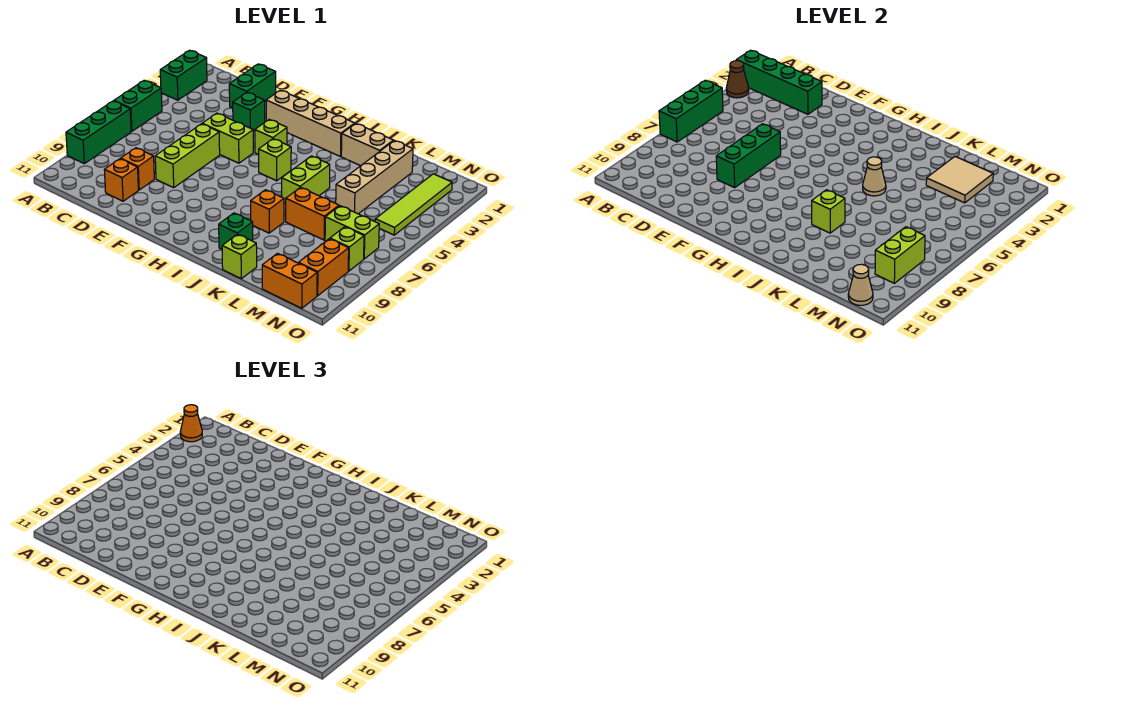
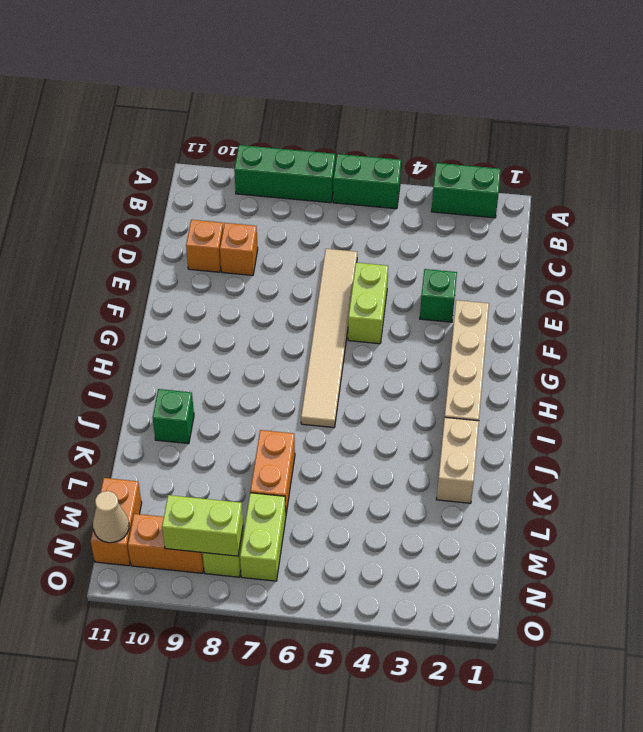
tan 1x6 tile [301,249,357,428] -> lime 1x3 brick [155,124,220,188]
none -> green 1x2 brick [229,64,276,108]
none -> lime 1x1 brick [255,119,287,155]
none -> lime 1x1 brick [259,139,291,181]
none -> lime 1x2 brick [282,156,330,203]

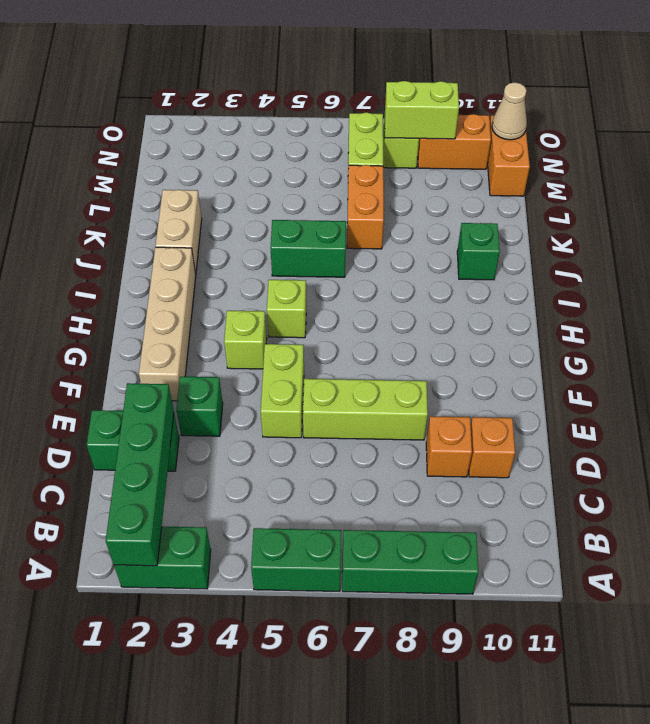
green 1x2 brick [271,220,346,277] -> lime 1x2 brick [282,156,330,203]
none -> orange 1x1 brick [251,190,284,233]
none -> lime 1x1 brick [222,234,257,279]
none -> tan 1x4 brick [336,141,413,214]
none -> lime 1x4 tile [375,174,452,235]

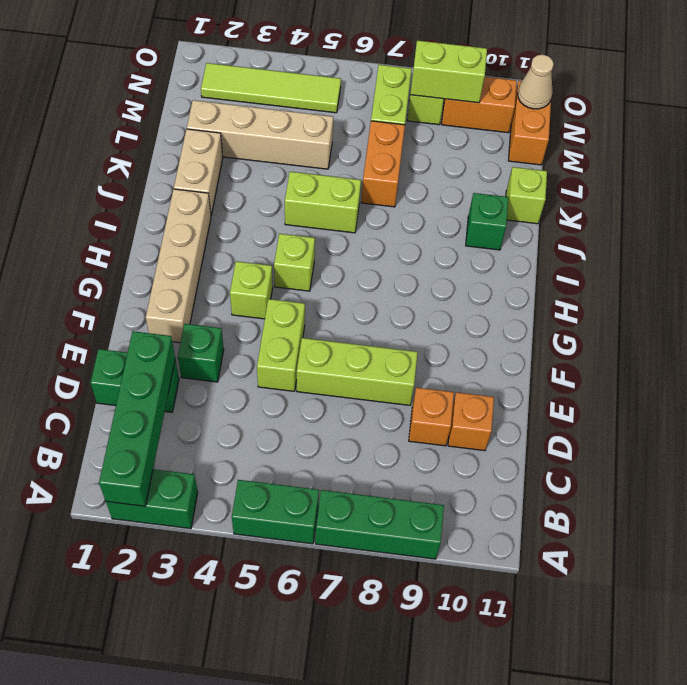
none -> orange 1x1 brick [251,190,284,233]
none -> brown 1x1 cone [726,61,749,98]
none -> green 1x3 brick [659,80,723,142]
none -> green 1x3 brick [716,124,781,188]

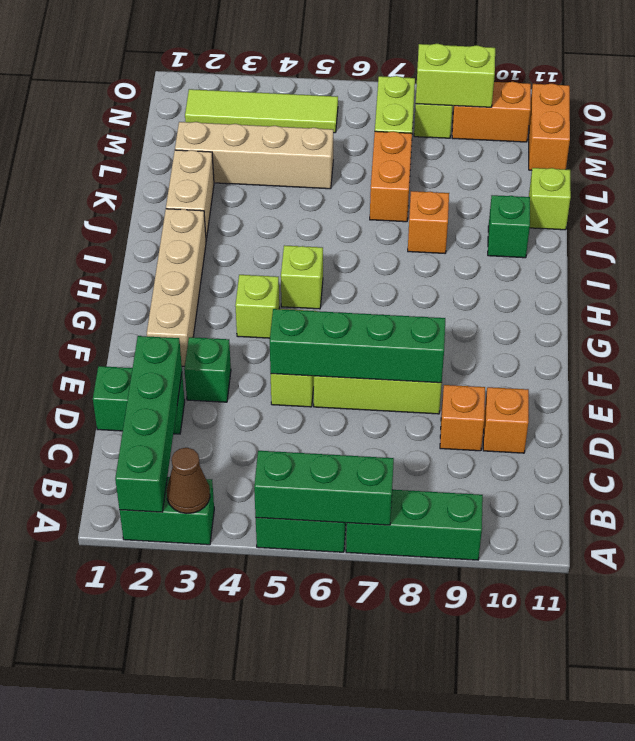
green 1x4 brick [270,309,445,383] -> green 1x3 brick [716,124,781,188]
none -> lime 1x2 brick [282,156,330,203]
none -> tan 1x1 cone [863,157,886,196]
none -> lime 1x1 brick [812,190,845,233]
none -> tan 2x2 tile [926,157,993,203]

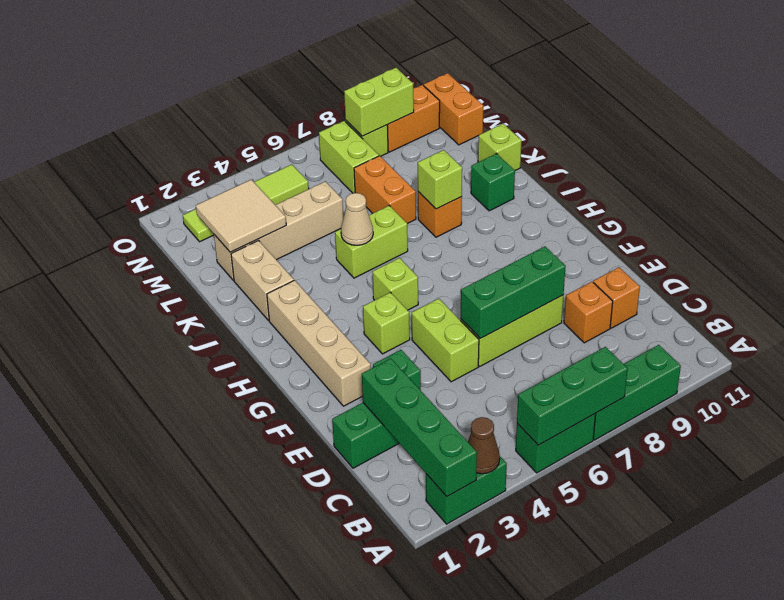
none -> tan 1x1 cone [848,264,873,305]
none -> orange 1x1 cone [180,405,202,442]

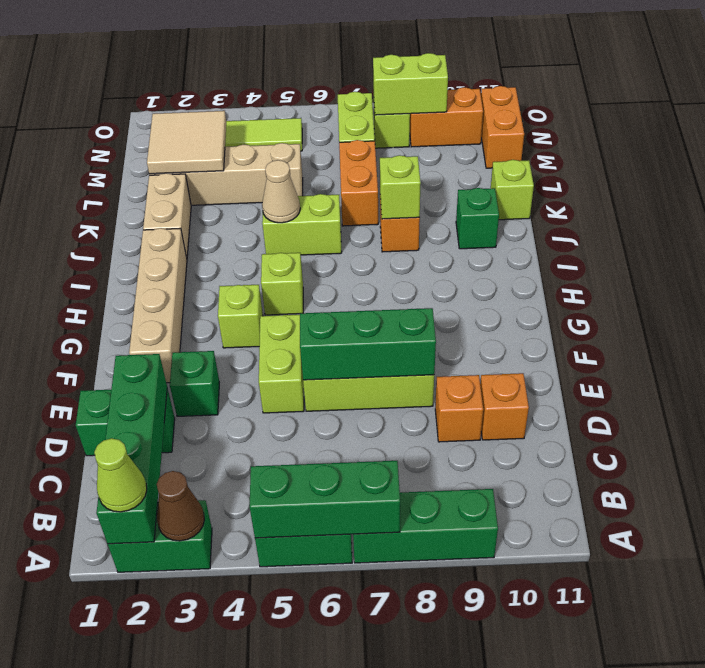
lime 1x1 cone [94,438,147,512] -> orange 1x1 cone [180,405,202,442]
none -> tan 1x1 cone [848,264,873,305]

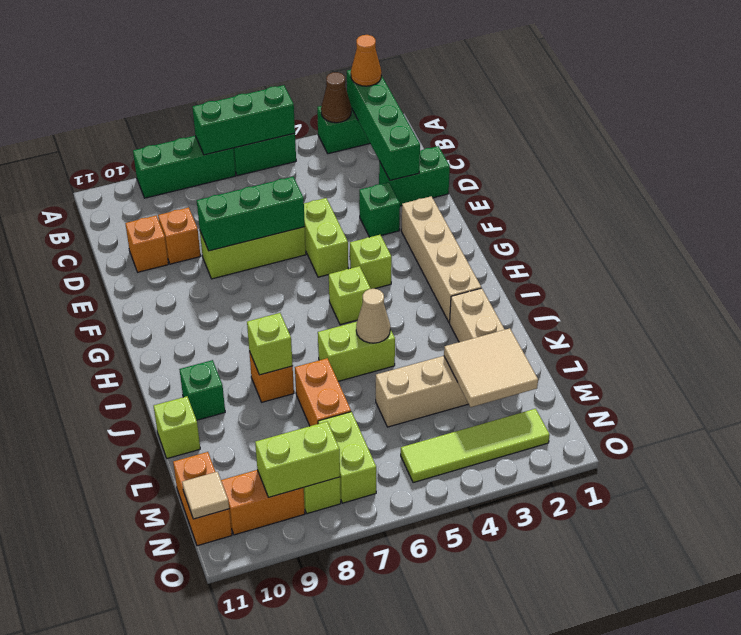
tan 1x1 tile [182,472,229,519] -> tan 1x1 cone [848,264,873,305]

